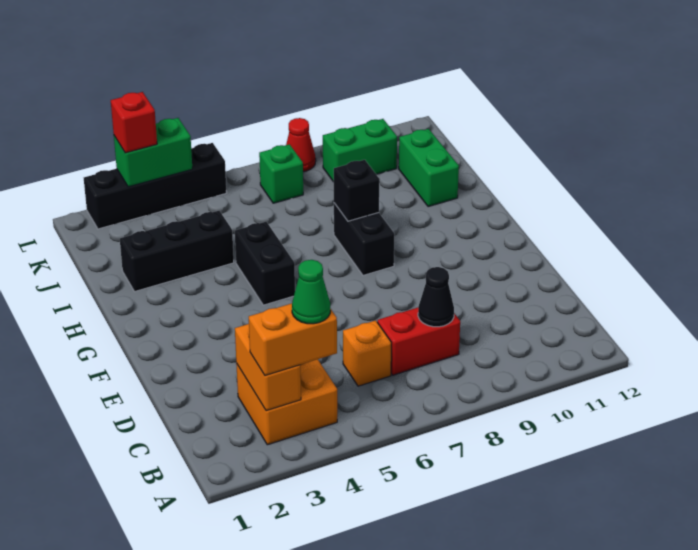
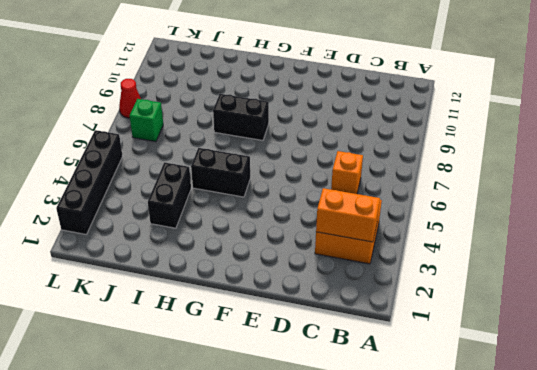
black 1x2 brick [148,162,191,228] -> black 1x3 brick [120,211,234,292]
none -> red 1x2 brick [377,308,460,375]
none -> green 1x2 brick [399,129,459,207]
none -> green 1x2 brick [323,119,397,182]

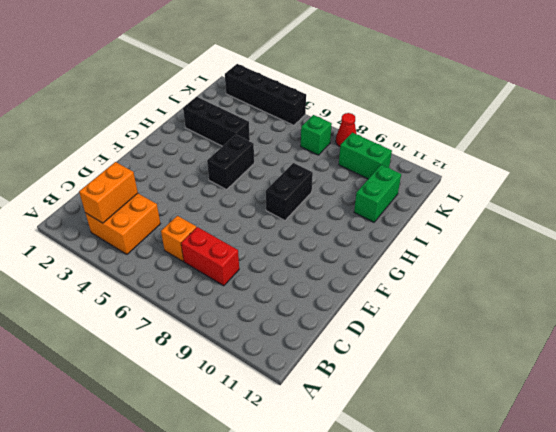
none -> black 1x1 cone [418,267,454,327]
none -> black 1x1 brick [334,160,379,221]
none -> green 1x2 brick [114,118,192,187]

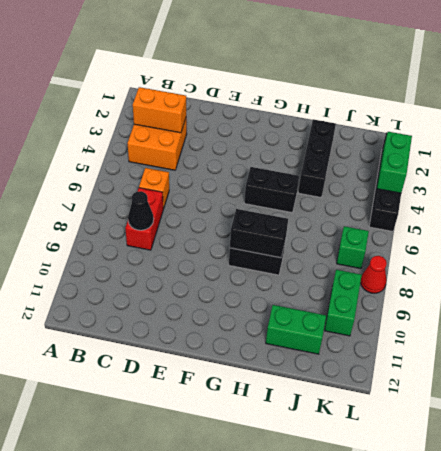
black 1x2 brick [230,209,288,258] -> black 1x1 brick [334,160,379,221]
none -> orange 1x2 brick [249,303,337,376]
none -> red 1x1 brick [111,92,157,153]
none -> green 1x1 cone [292,260,330,324]

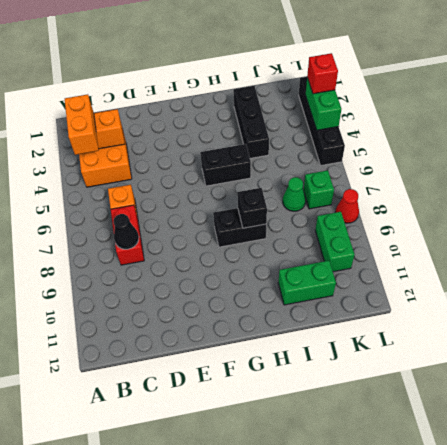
green 1x1 cone [283,177,306,211] -> green 1x1 cone moved to [292,260,330,324]

